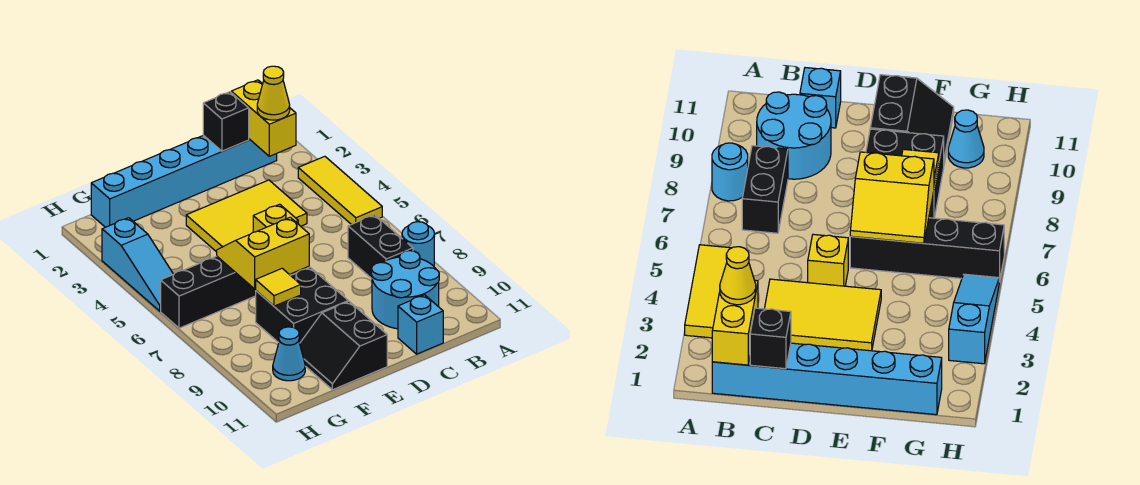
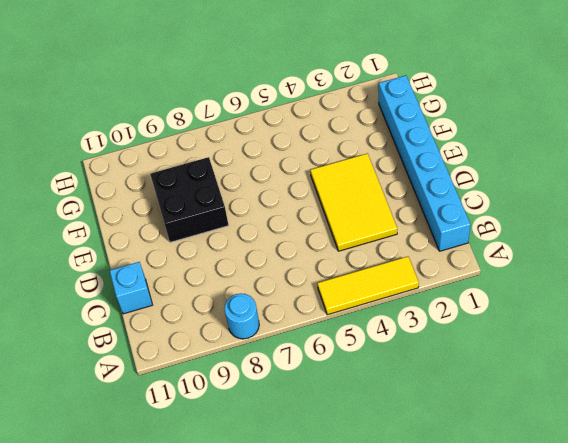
none -> black 1x2 brick [348,215,413,279]
none -> cyan 2x2 round brick [371,251,439,329]
none -> yellow 1x1 brick [253,204,298,232]

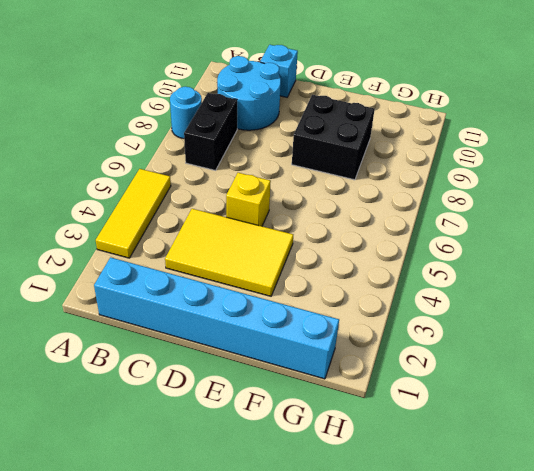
none -> black 1x4 brick [161,256,290,328]
none -> black 2x2 slope [300,301,387,390]
none -> cyan 1x1 cone [273,327,305,381]

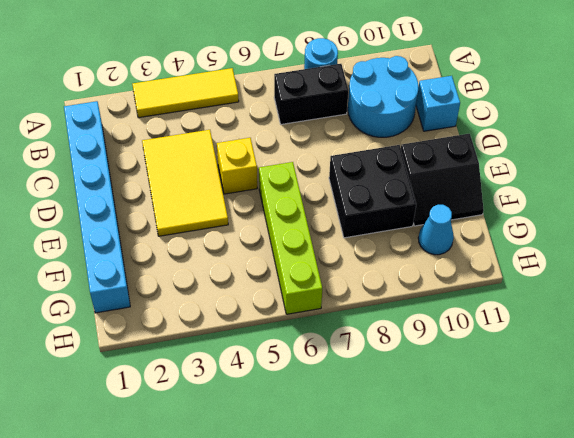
lime 1x4 brick [259,162,322,314] -> black 1x4 brick [161,256,290,328]
none -> cyan 1x3 slope [102,218,173,311]
none -> yellow 1x2 brick [231,80,296,156]
none -> black 1x1 brick [203,92,249,151]

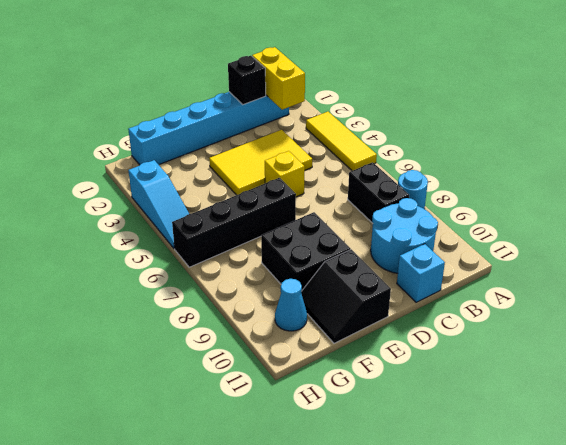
none -> yellow 2x2 slope [217,217,309,289]
none -> yellow 1x1 tile [256,268,301,306]
none -> yellow 1x1 cone [257,66,290,120]

